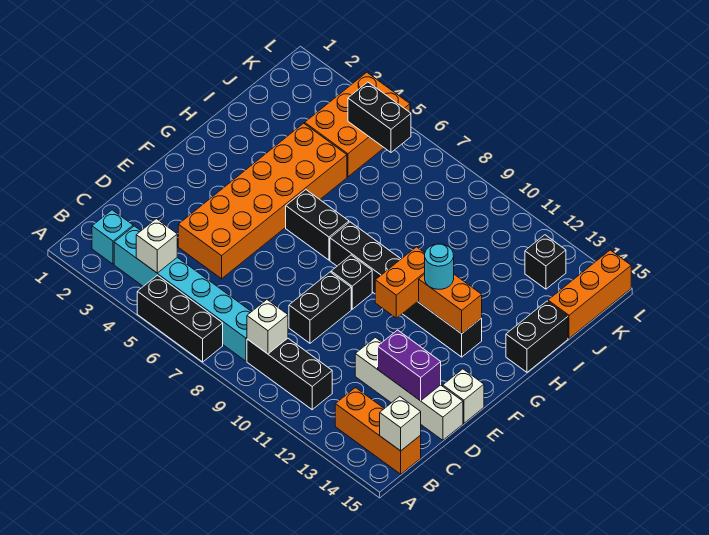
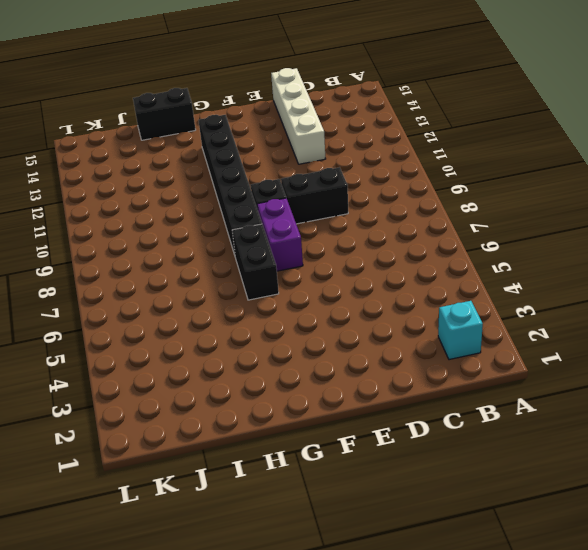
purple 1x2 brick [257,198,303,271] -> purple 1x2 brick moved to [378,330,441,401]
none -> black 1x3 brick [137,275,223,362]
none -> cyan 1x6 brick [114,226,251,361]
none -> black 1x3 brick [247,338,332,410]

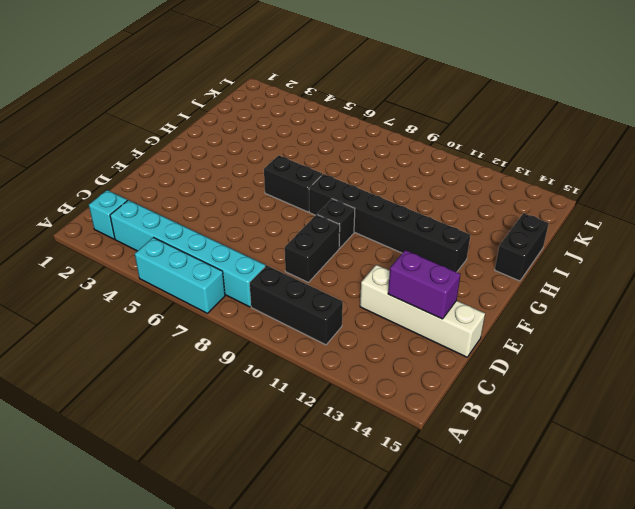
cyan 1x3 brick [135,237,225,313] -> black 1x3 brick [137,275,223,362]
none -> orange 1x3 brick [335,388,421,474]
none -> orange 2x6 brick [178,123,347,279]
none -> white 1x1 brick [443,369,484,423]

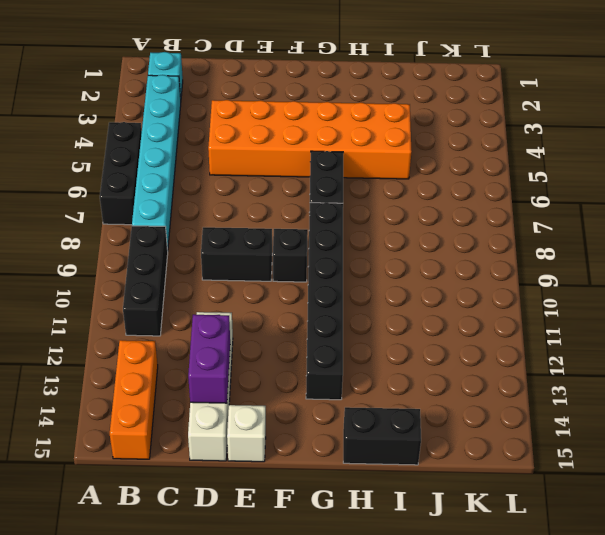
none -> orange 2x3 brick [305,72,410,177]
none -> orange 1x3 brick [548,250,631,338]
none -> black 1x1 brick [525,235,566,289]

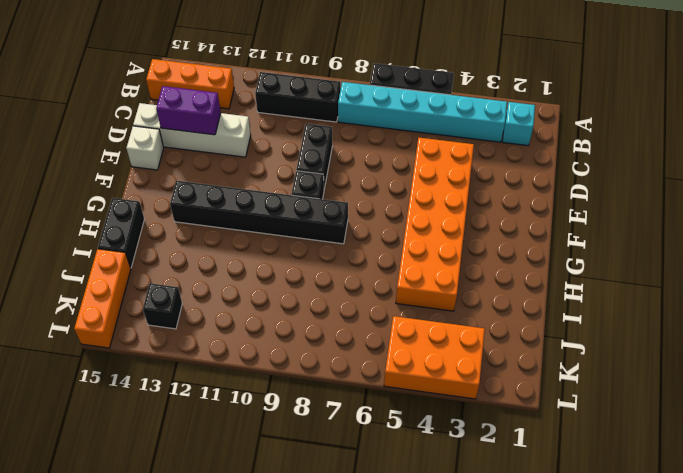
orange 2x3 brick [384,316,485,399] -> orange 2x3 brick turned to [305,72,410,177]
none -> black 1x2 brick [286,190,349,260]
none -> white 1x1 brick [136,219,177,273]
none -> white 1x1 brick [247,300,288,354]

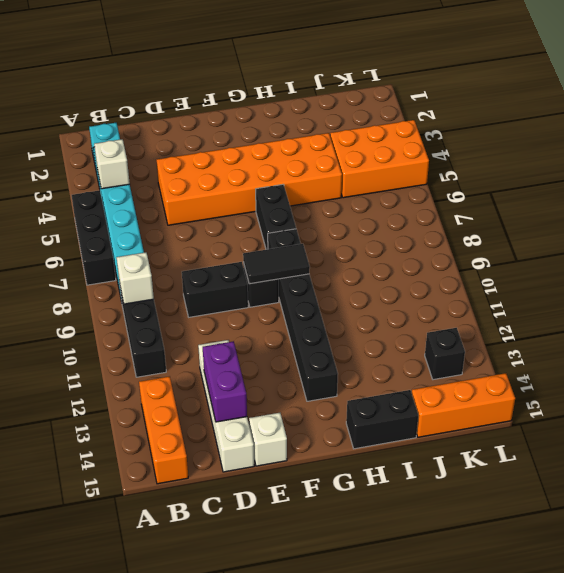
black 1x2 tile [243,244,310,284] -> none
none -> white 1x1 brick [380,396,421,451]
none -> orange 1x2 brick [375,247,425,318]
none -> orange 1x2 brick [419,274,482,334]

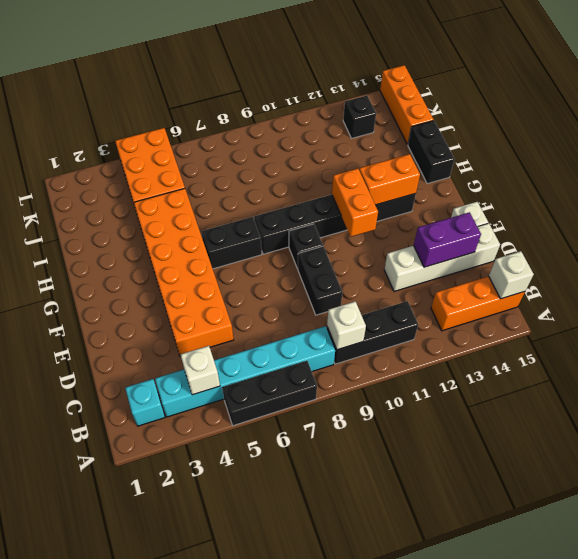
none -> black 1x2 brick [348,82,411,152]
none -> cyan 1x1 round brick [425,244,454,289]

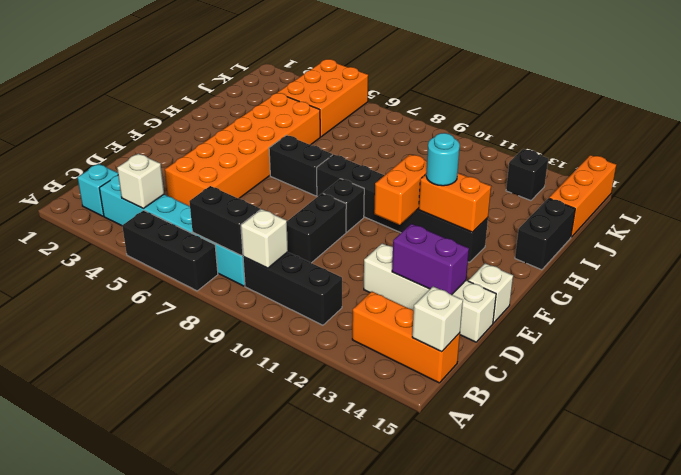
black 1x2 brick [189,186,260,256] -> black 1x2 brick moved to [348,82,411,152]

